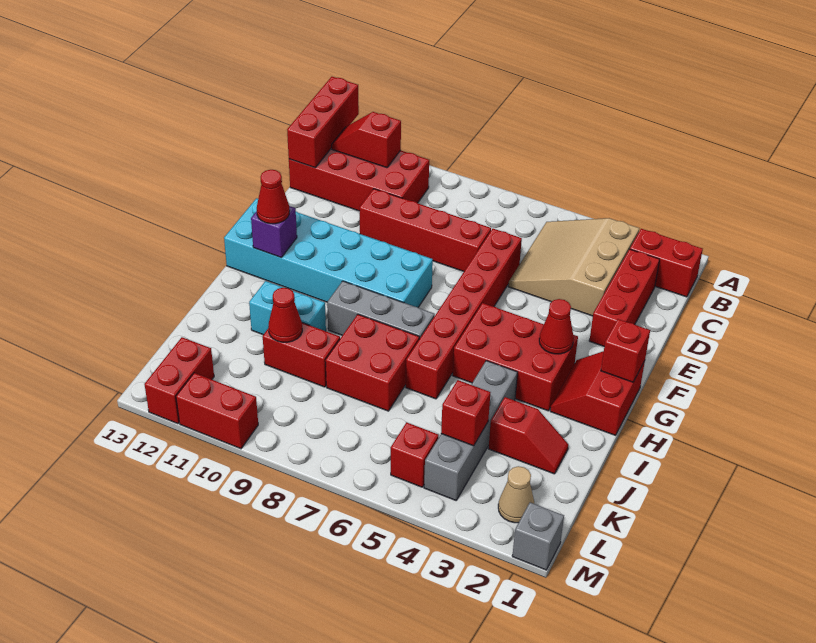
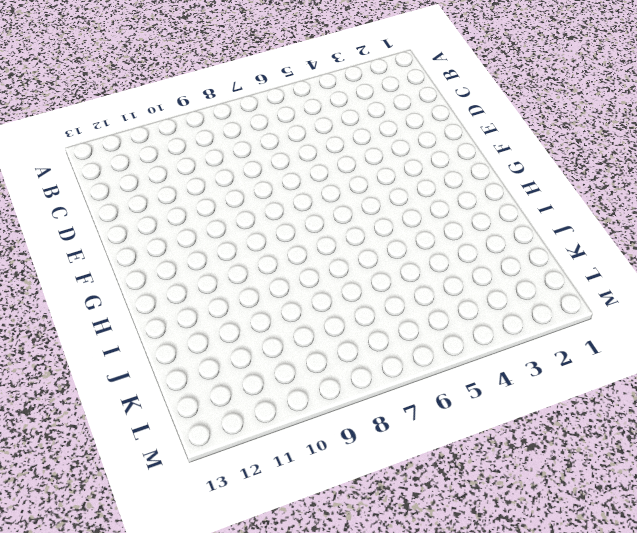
none -> red 1x2 brick [630,229,703,297]
none -> tan 3x3 slope [508,218,639,316]
none -> red 2x4 brick [289,148,429,211]

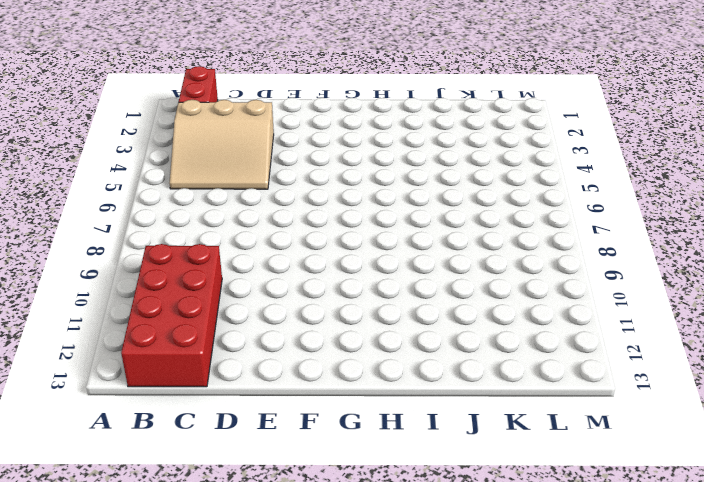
none -> red 1x3 brick [589,249,660,346]
none -> red 1x6 brick [406,229,522,399]
none -> red 1x4 brick [360,189,491,271]

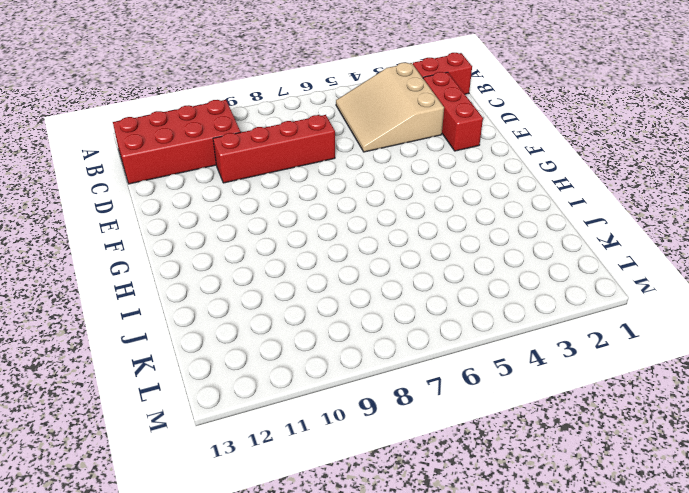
none -> red 1x6 brick [406,229,522,399]
none -> cyan 2x6 brick [224,198,433,307]
none -> red 2x2 slope [550,351,645,435]

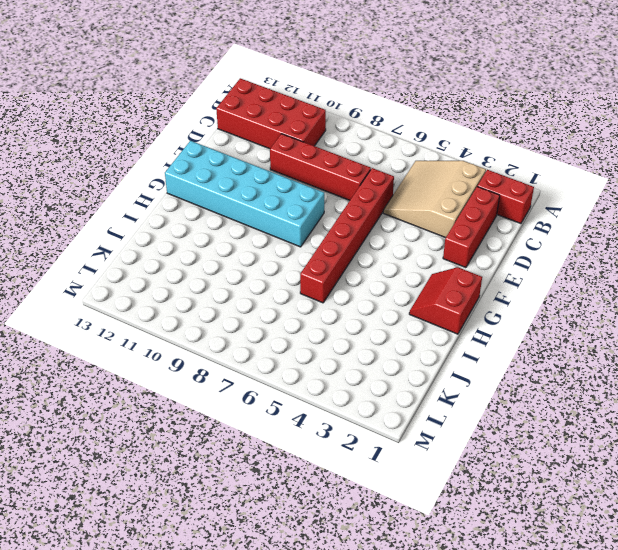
none -> red 2x3 brick [453,303,578,411]
none -> grey 1x3 brick [327,281,435,339]
none -> grey 1x4 brick [424,361,518,500]

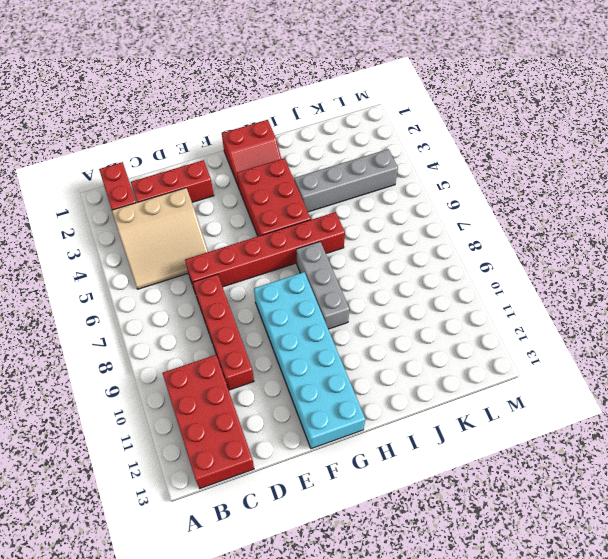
none -> red 2x2 brick [326,314,419,411]
none -> cyan 1x2 brick [249,281,326,335]
none -> red 1x2 slope [489,397,568,474]

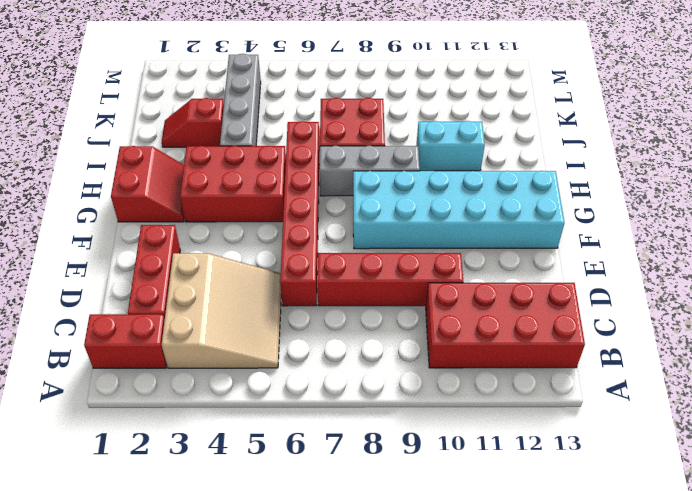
none -> red 1x2 brick [263,323,340,387]
none -> tan 1x1 cone [498,466,534,523]
none -> red 1x1 brick [391,422,439,487]

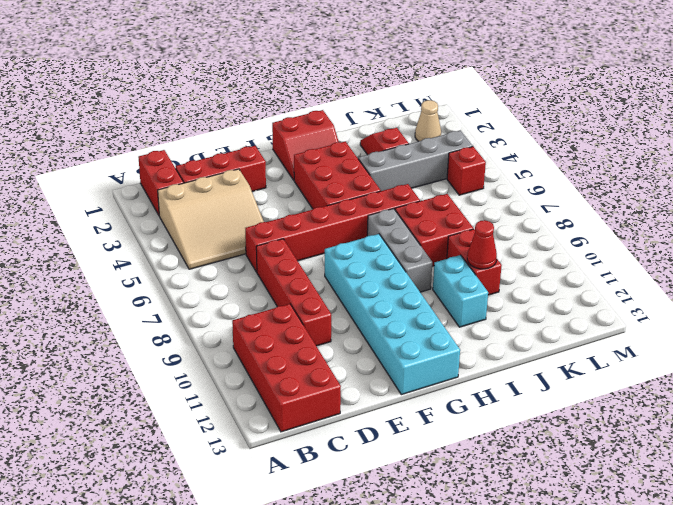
none -> red 1x2 brick [144,337,214,424]
none -> grey 1x1 brick [512,502,564,570]
none -> red 1x2 brick [176,373,258,449]

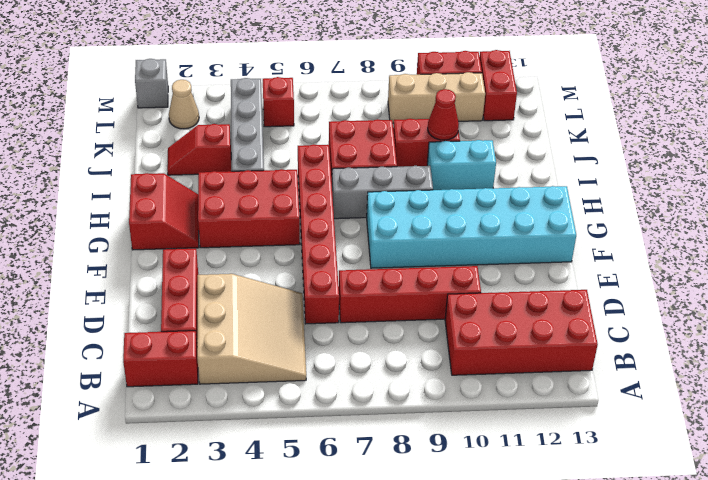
tan 1x3 brick [388,72,485,123] -> none
none -> red 1x3 brick [287,77,359,168]
none -> red 1x2 slope [332,112,401,168]
none -> red 1x1 brick [601,319,650,382]

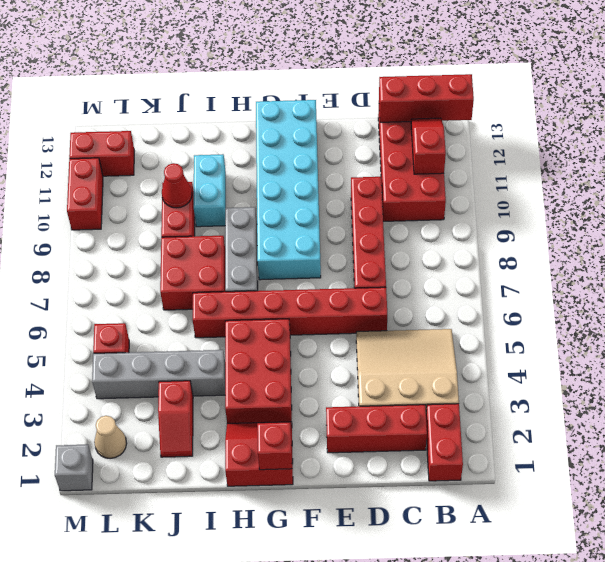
none -> red 1x1 cone [539,299,574,354]
none -> purple 1x1 brick [251,206,297,257]
none -> red 1x1 brick [441,380,490,446]

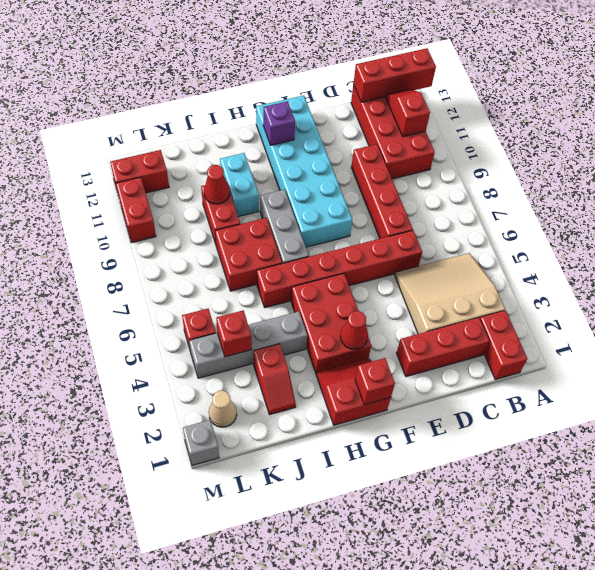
none -> red 1x1 cone [257,170,290,224]

